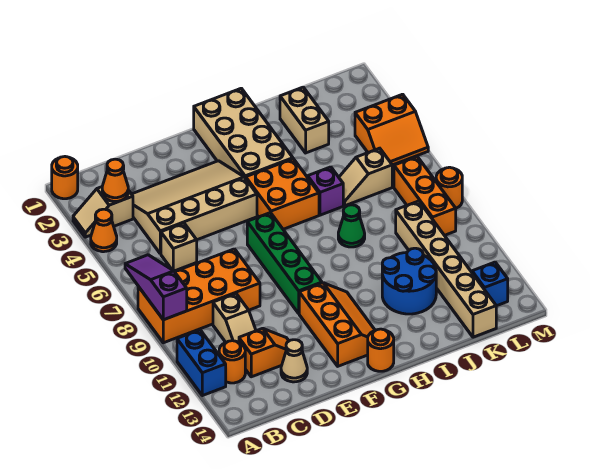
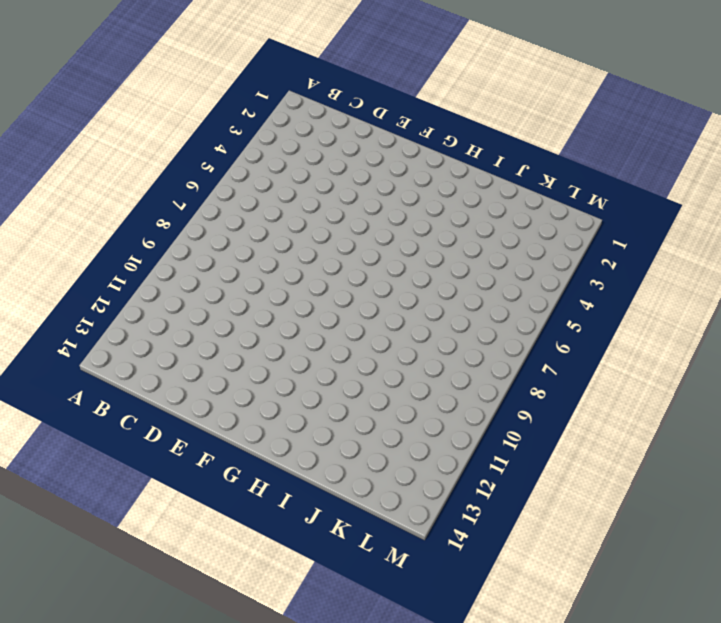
none -> orange 1x1 round brick [52,157,78,199]
none -> tan 1x2 slope [73,187,133,237]
none -> orange 1x1 cone [91,209,117,252]

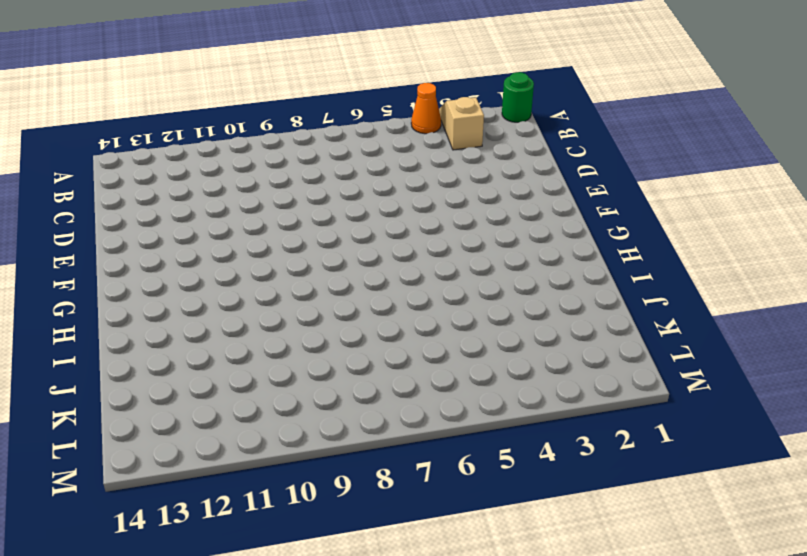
green 1x1 round brick [502,72,534,122] -> orange 1x1 round brick [52,157,78,199]
none -> orange 2x4 brick [138,249,260,343]
none -> blue 1x2 brick [177,330,226,396]
none -> orange 1x1 round brick [219,341,245,383]

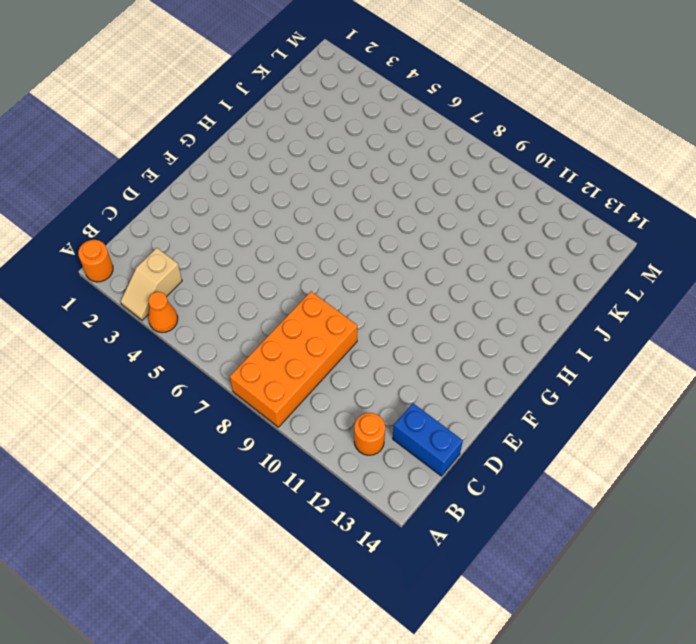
blue 1x2 brick [393,403,463,476] -> blue 1x2 brick moved to [177,330,226,396]
none -> tan 3x4 slope [132,161,257,254]
none -> tan 1x1 brick [161,223,197,271]
none -> tan 1x2 slope [213,294,256,342]

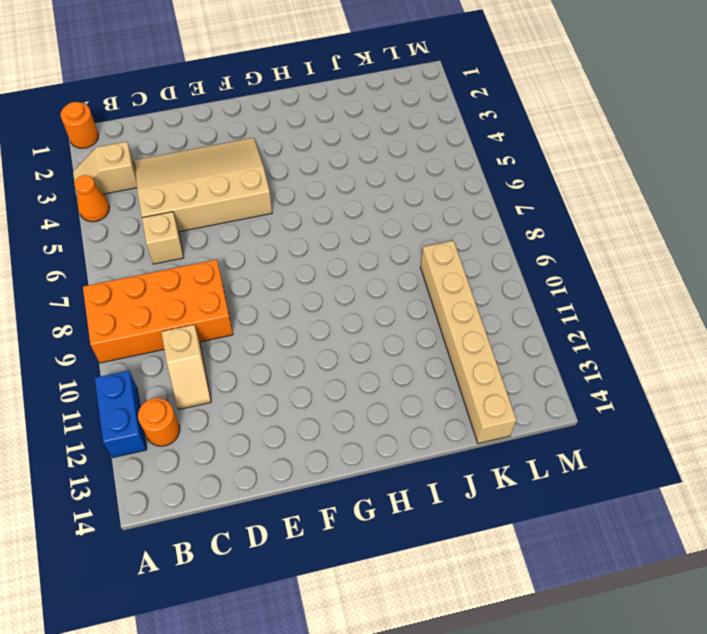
none -> orange 1x2 slope [239,328,289,377]
none -> tan 1x1 cone [281,340,307,382]
none -> green 1x4 brick [247,213,322,313]

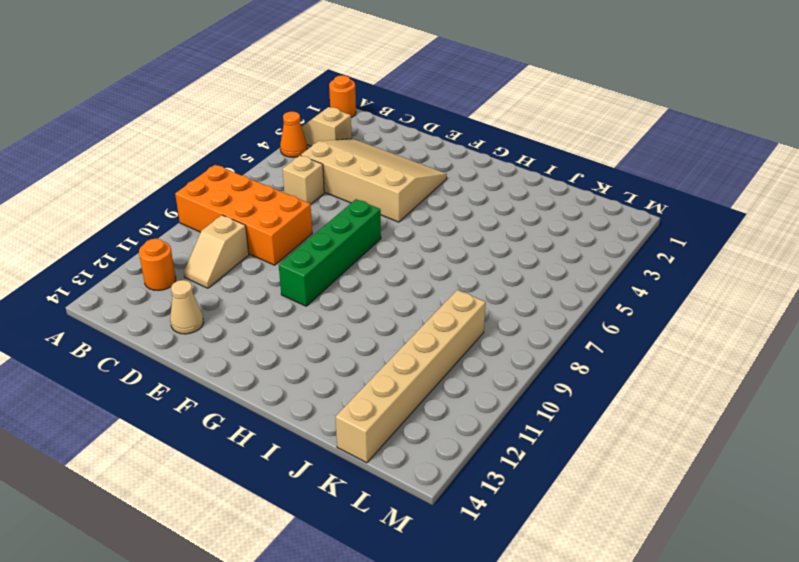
none -> blue 1x2 brick [177,330,226,396]
none -> orange 1x2 slope [239,328,289,377]
none -> orange 2x3 slope [299,283,375,366]

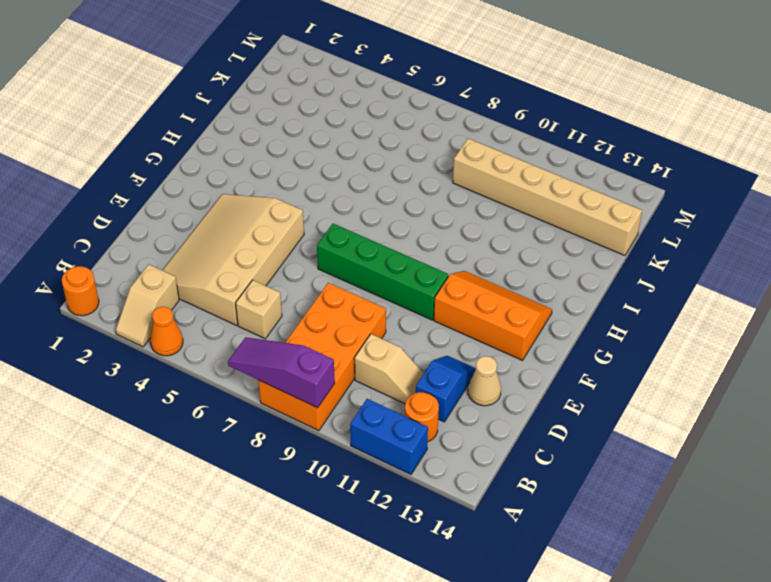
blue 1x2 slope [416,356,476,422] -> orange 1x2 slope [239,328,289,377]
none -> tan 2x4 brick [194,88,293,178]
none -> orange 2x2 brick [246,159,319,229]
none -> orange 1x1 round brick [368,329,394,371]

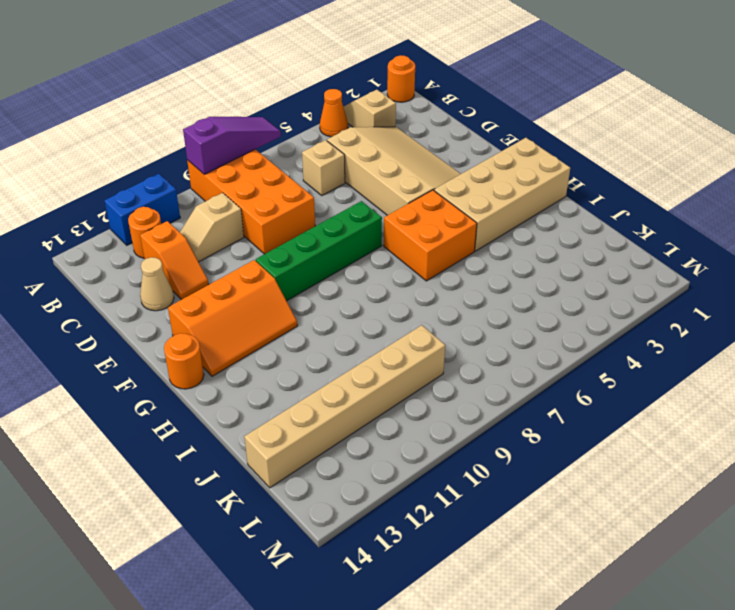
none -> purple 1x1 brick [308,167,343,215]
none -> green 1x1 cone [338,205,365,247]
none -> blue 2x2 round brick [382,248,436,314]

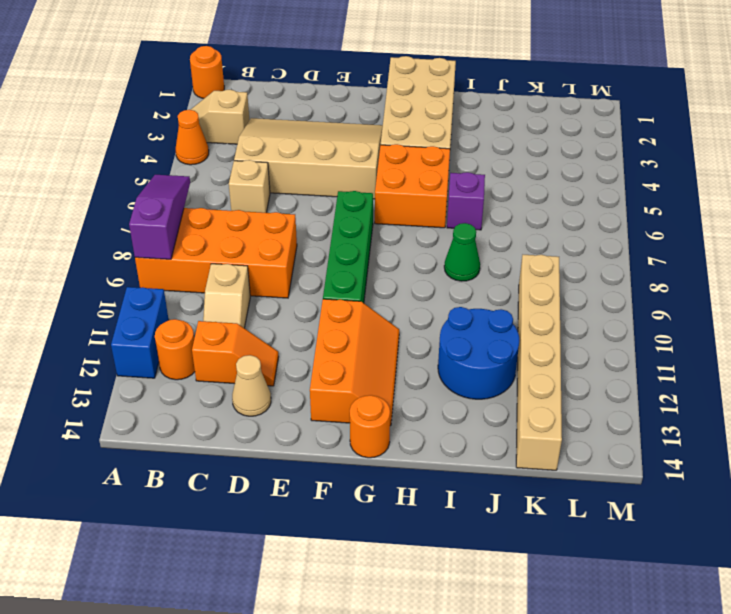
none -> tan 1x2 brick [280,87,329,153]
none -> tan 1x2 slope [339,148,392,206]
none -> orange 2x2 slope [355,94,428,165]

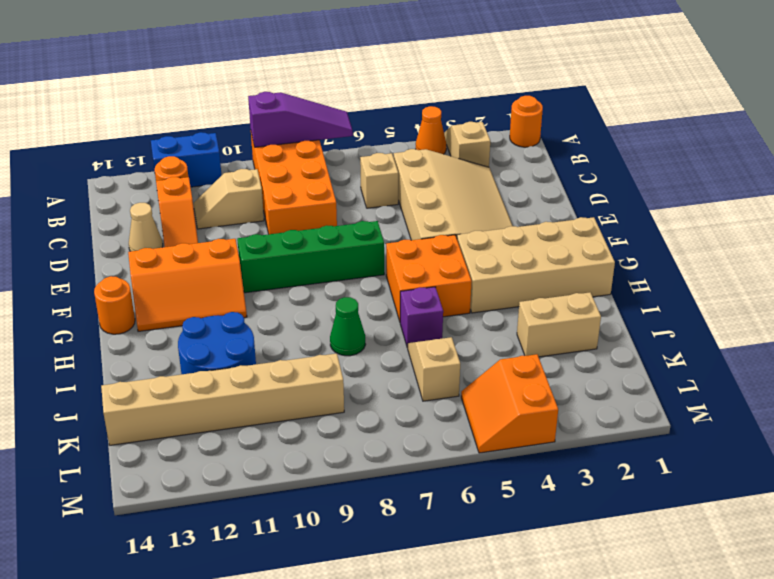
none -> orange 1x3 brick [394,157,456,235]
none -> blue 1x1 brick [472,262,508,306]
none -> orange 1x1 round brick [436,167,462,208]

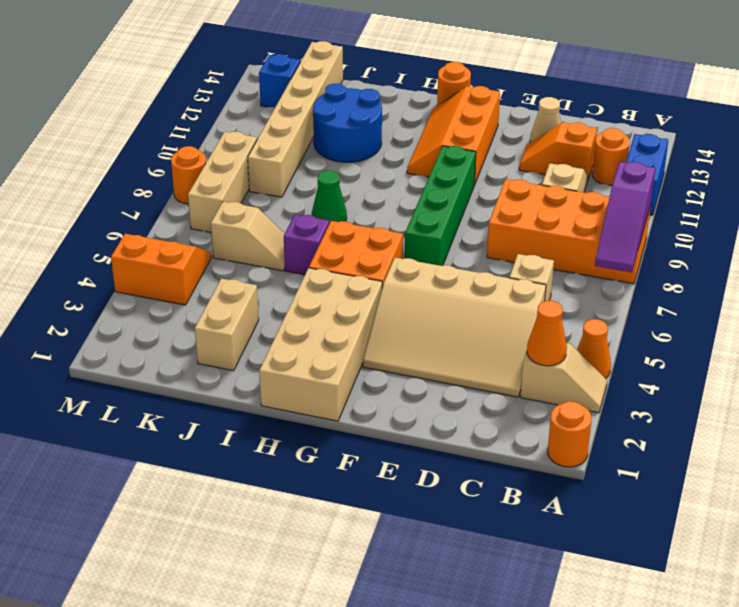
tan 1x3 brick [188,132,257,232] -> orange 1x3 brick [394,157,456,235]

